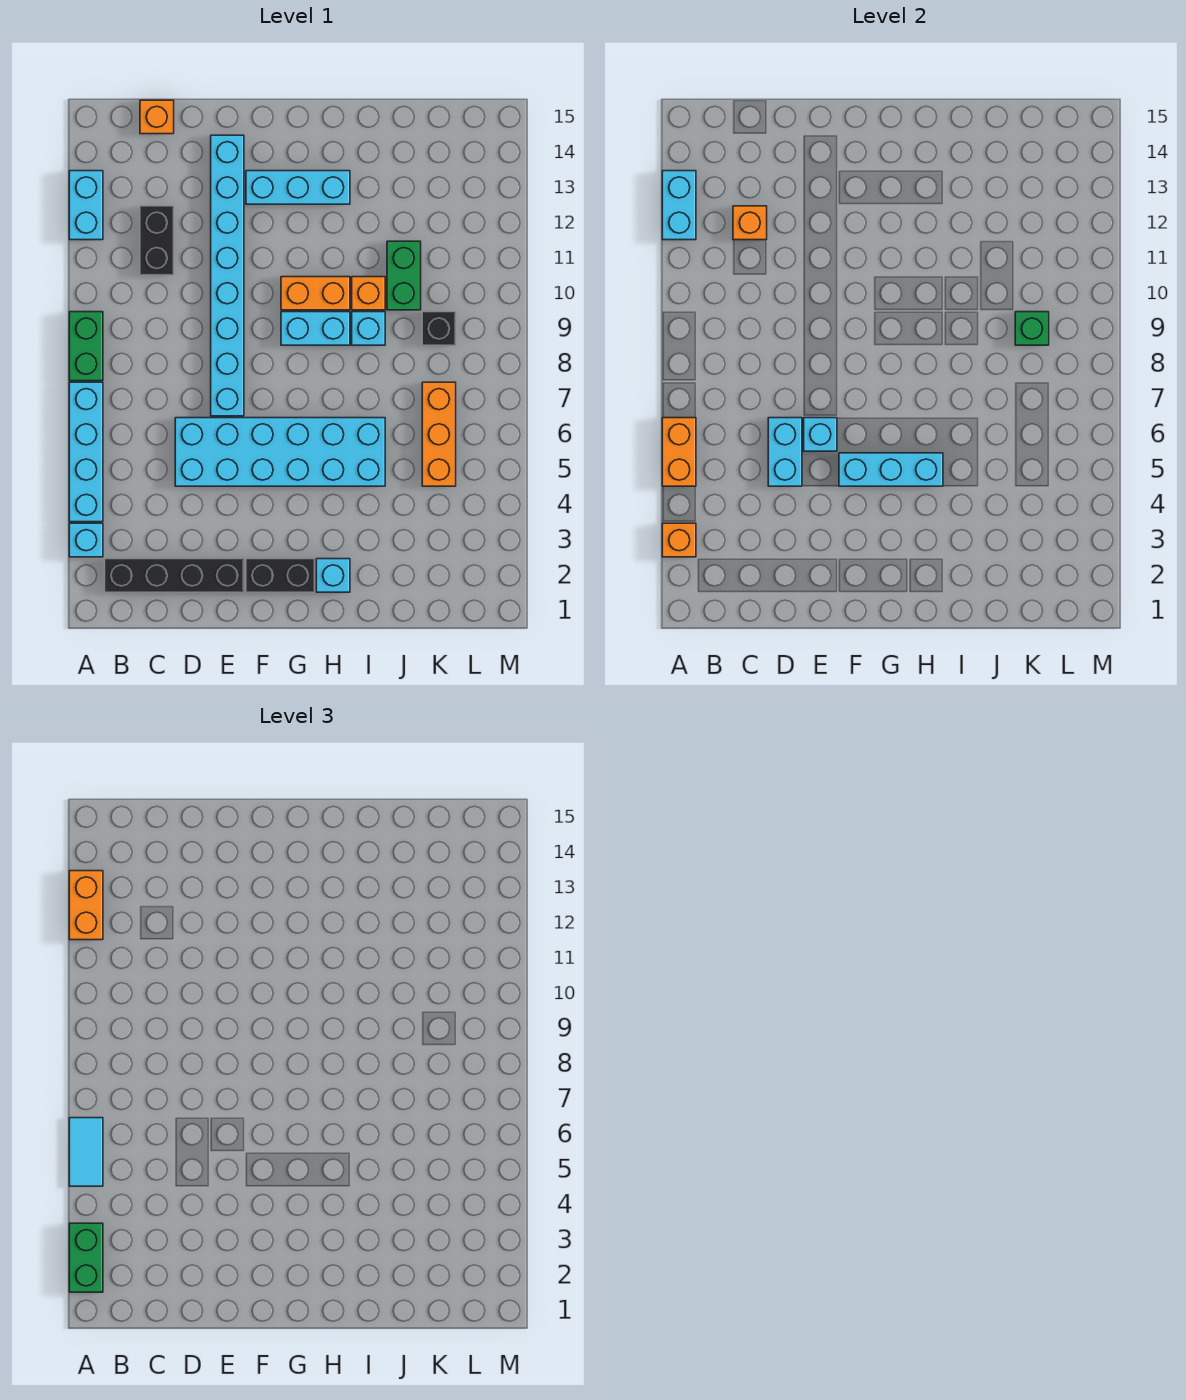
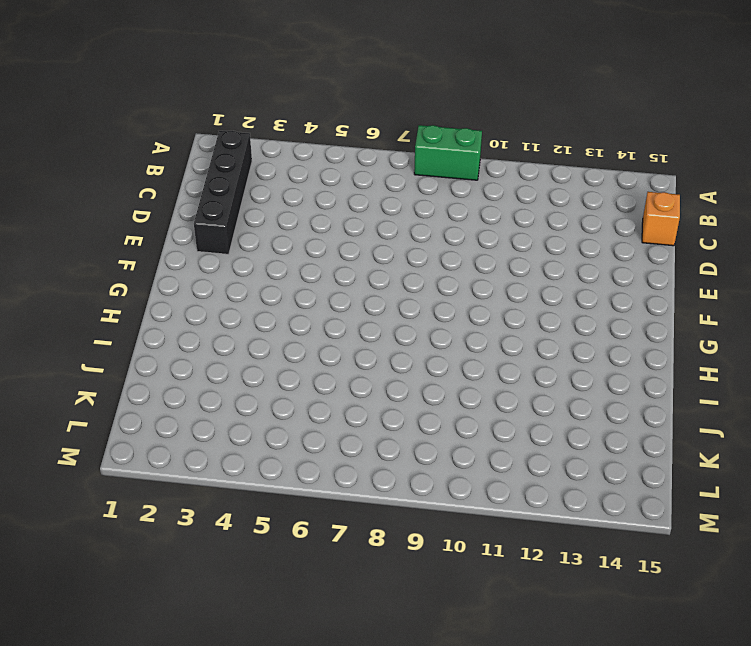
none -> cyan 1x1 brick [69,523,103,557]
none -> cyan 1x4 brick [69,382,103,522]
none -> cyan 1x2 brick [69,171,103,240]
none -> black 1x2 brick [140,206,174,275]

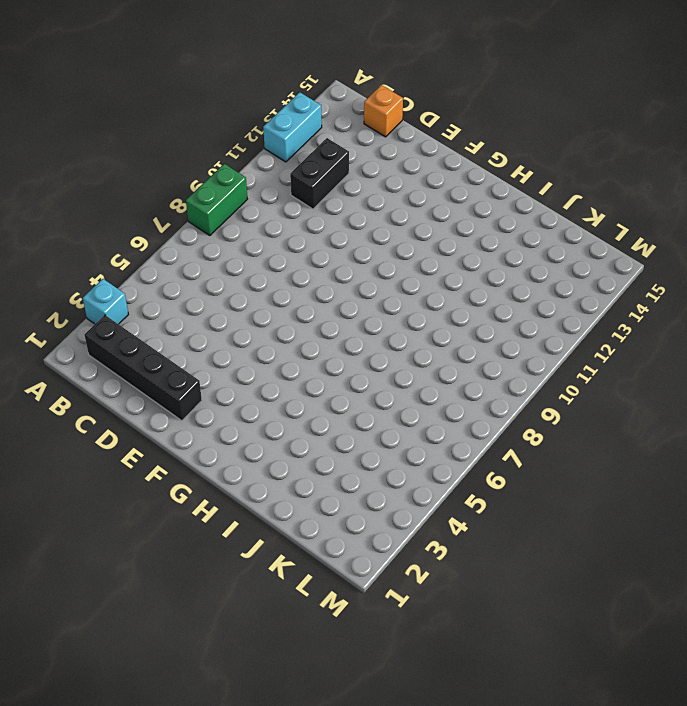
none -> cyan 1x4 brick [69,382,103,522]
none -> cyan 2x6 brick [175,418,385,486]
none -> cyan 1x8 brick [211,135,244,416]
none -> black 1x2 brick [246,559,315,592]

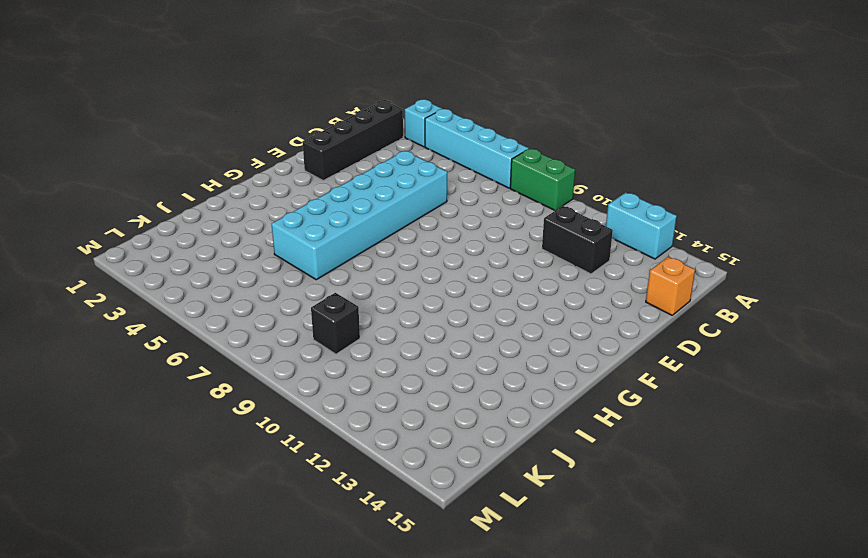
none -> cyan 1x8 brick [211,135,244,416]
none -> black 1x2 brick [246,559,315,592]
none -> cyan 1x3 brick [246,171,350,204]
none -> cyan 1x2 brick [281,312,350,345]

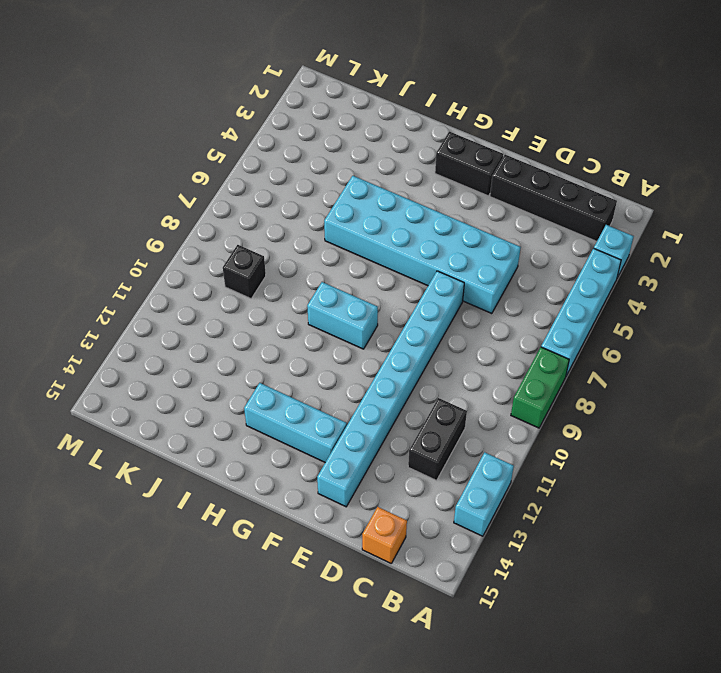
none -> orange 1x2 brick [281,277,350,310]
none -> cyan 1x1 brick [316,559,350,592]
none -> cyan 1x1 brick [352,312,385,345]
none -> orange 1x1 brick [352,277,385,310]

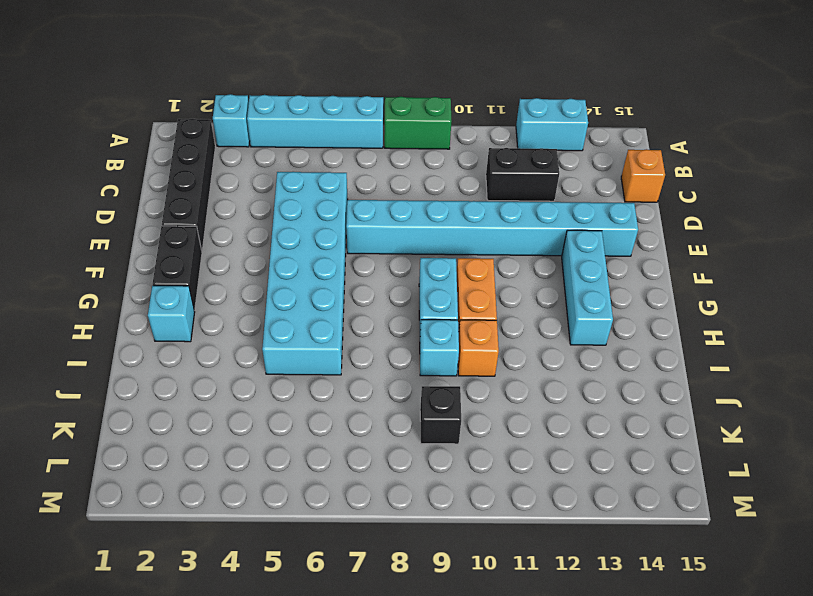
none -> green 1x2 brick [387,241,421,310]
none -> orange 1x3 brick [422,382,456,486]
none -> orange 1x1 brick [662,523,696,557]
none -> orange 1x2 brick [662,418,696,486]

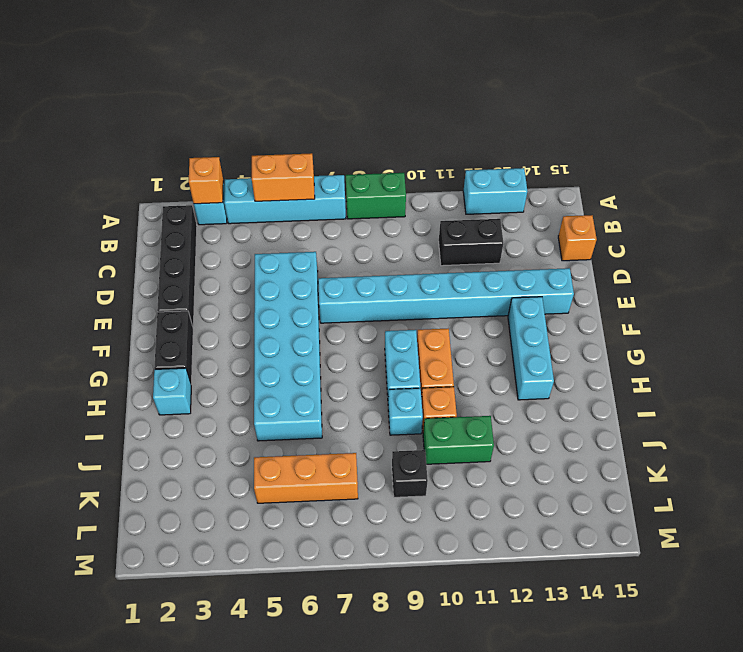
none -> cyan 1x2 brick [662,171,696,240]
none -> orange 1x1 brick [733,206,767,240]
none -> cyan 1x2 brick [768,418,802,486]
none -> cyan 1x1 brick [804,418,837,451]

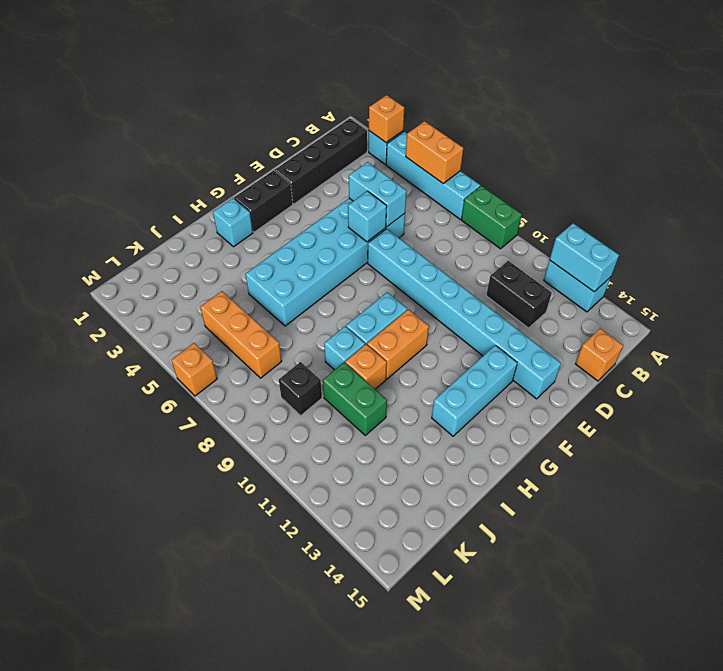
orange 1x1 brick [171,343,217,396] -> orange 1x1 brick moved to [733,206,767,240]
none -> cyan 1x3 brick [839,453,943,486]
none -> green 1x1 brick [1015,312,1049,345]
none -> green 1x2 brick [69,1223,103,1292]
none -> cyan 1x2 tile [69,1118,103,1186]

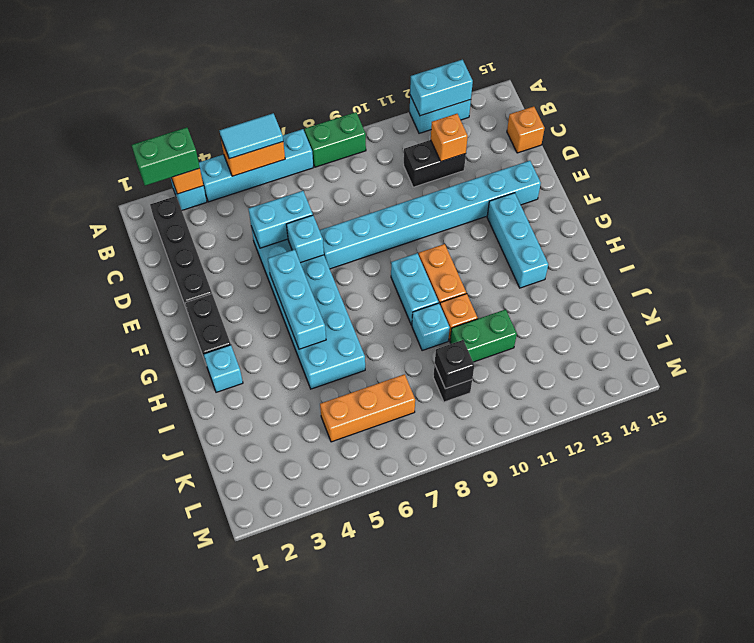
black 1x1 brick [435,340,474,389] -> green 1x1 brick [1015,312,1049,345]
none -> orange 1x2 brick [69,871,103,940]

